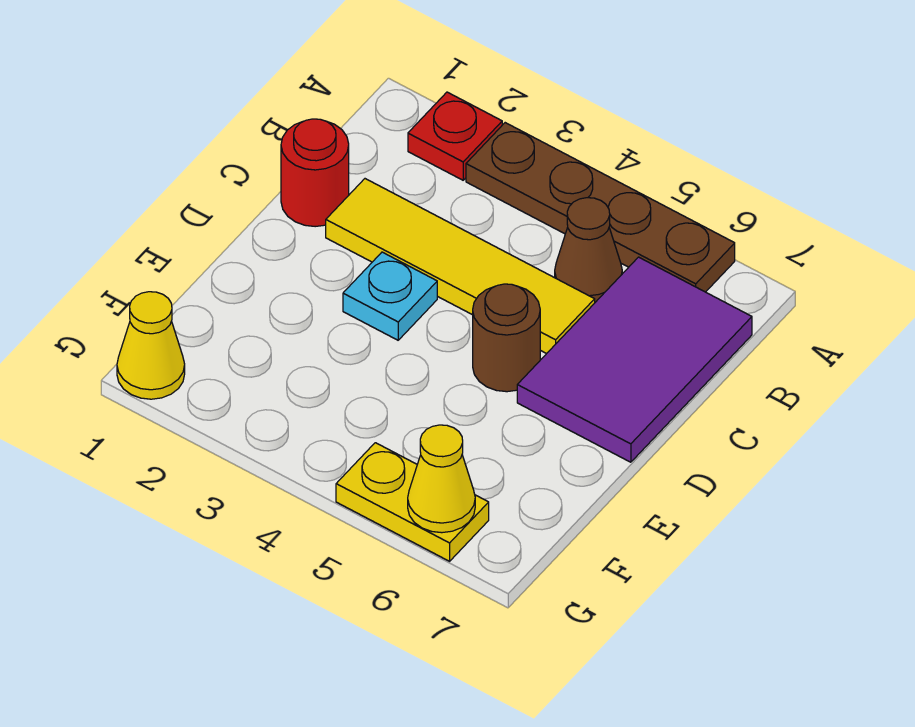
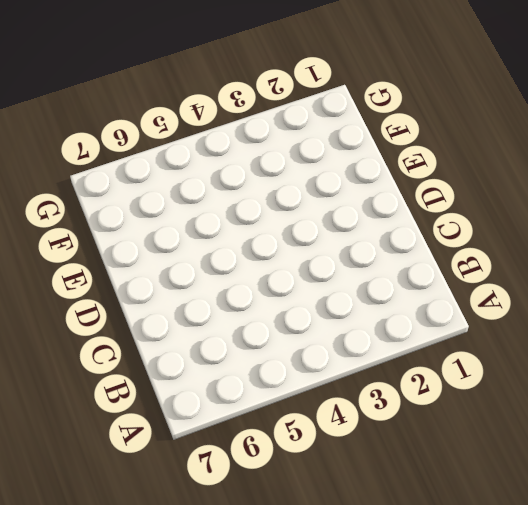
none -> red 1x1 plate [408,92,502,180]
none -> brown 1x4 plate [466,123,735,292]

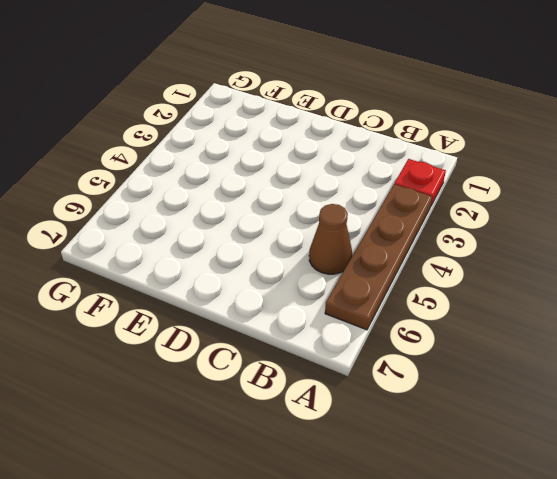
none -> purple 2x3 tile [517,257,752,462]
none -> red 1x1 round brick [281,119,349,227]

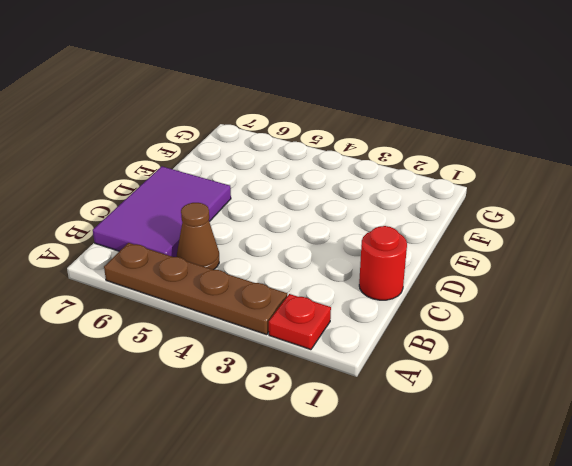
none -> yellow 1x4 tile [326,179,595,354]
none -> cyan 1x1 plate [343,252,437,340]

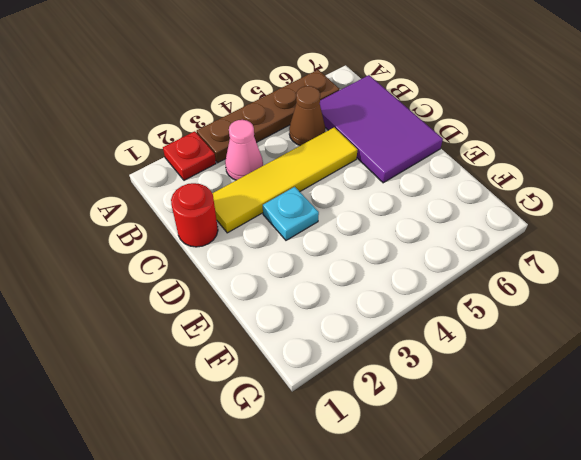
pink 1x1 cone [225,120,263,180] -> none
none -> brown 1x1 round brick [473,284,540,392]
none -> yellow 1x1 cone [117,292,185,399]

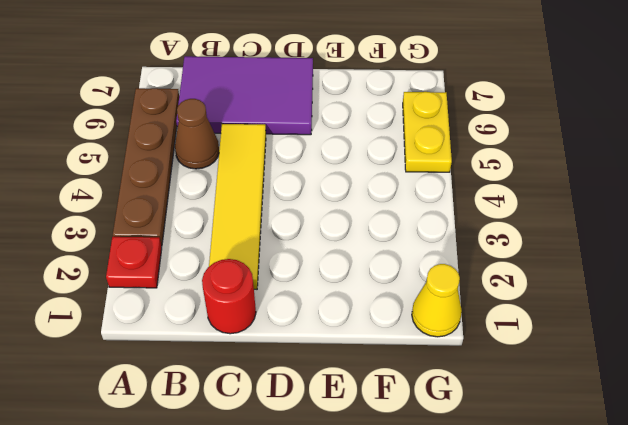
none -> cyan 1x1 plate [343,252,437,340]
none -> brown 1x1 round brick [473,284,540,392]

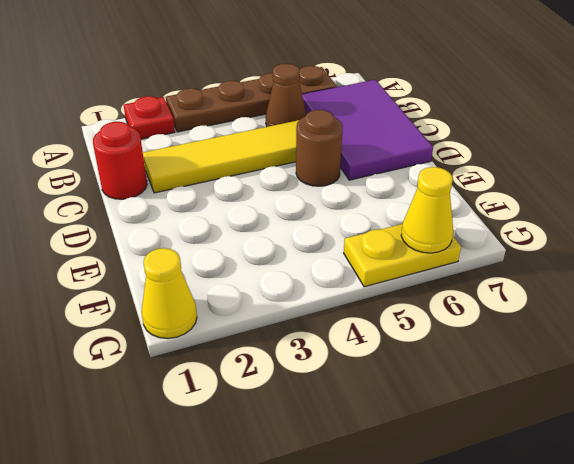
none -> cyan 1x1 plate [343,252,437,340]

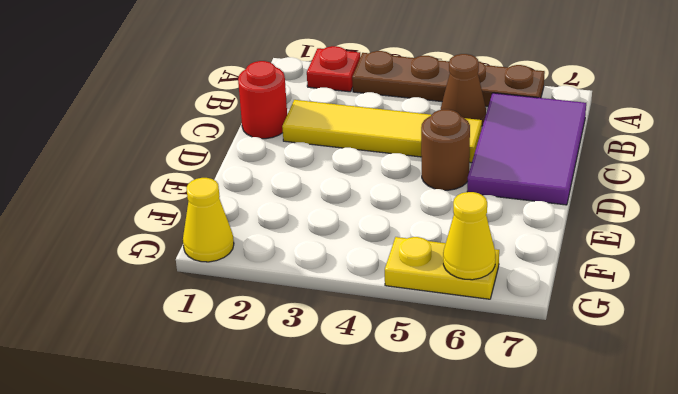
none -> cyan 1x1 plate [343,252,437,340]

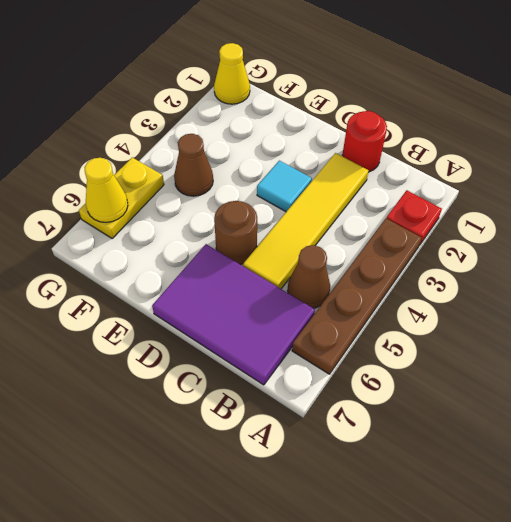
cyan 1x1 tile [257,161,312,212] -> cyan 1x1 plate [343,252,437,340]
brown 1x1 cone [174,134,213,196] -> none

